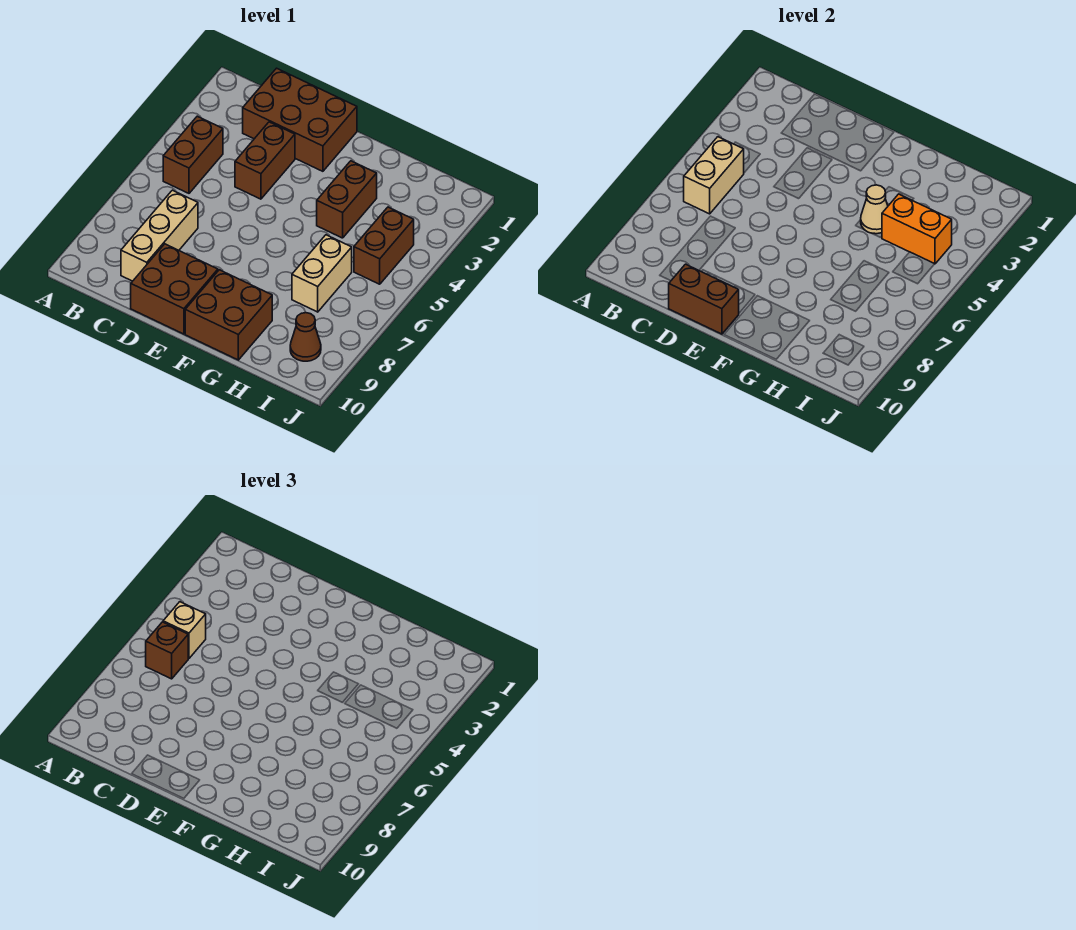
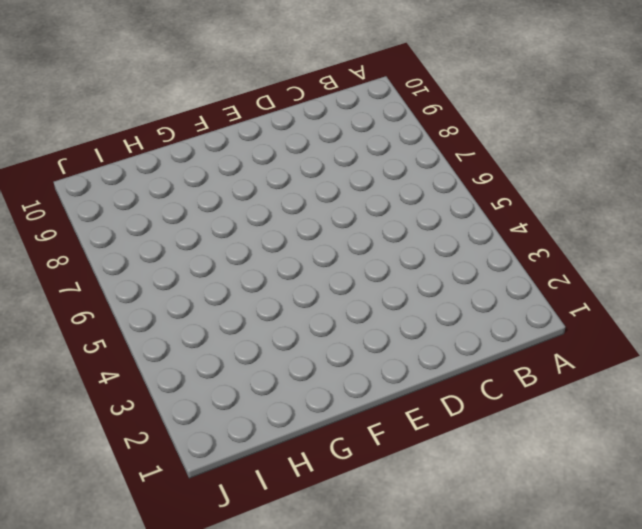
none -> brown 1x2 brick [163,116,223,193]
none -> brown 2x3 brick [243,68,357,171]
none -> tan 1x3 brick [121,190,198,281]

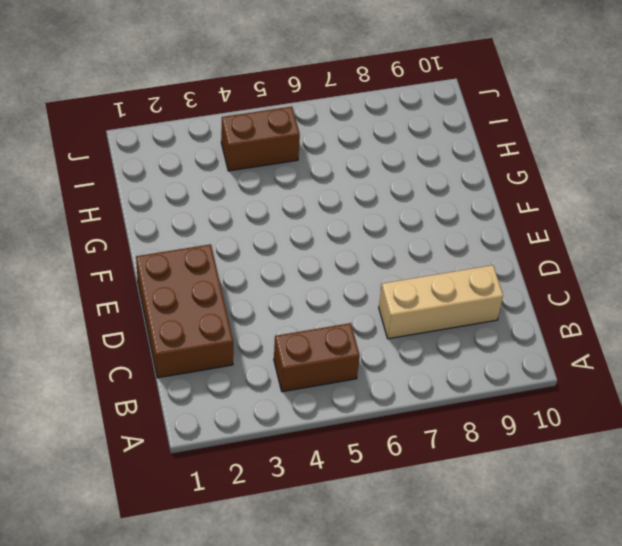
none -> brown 1x2 brick [235,122,295,199]
none -> brown 2x2 brick [131,244,218,334]
none -> brown 2x2 brick [185,270,272,360]

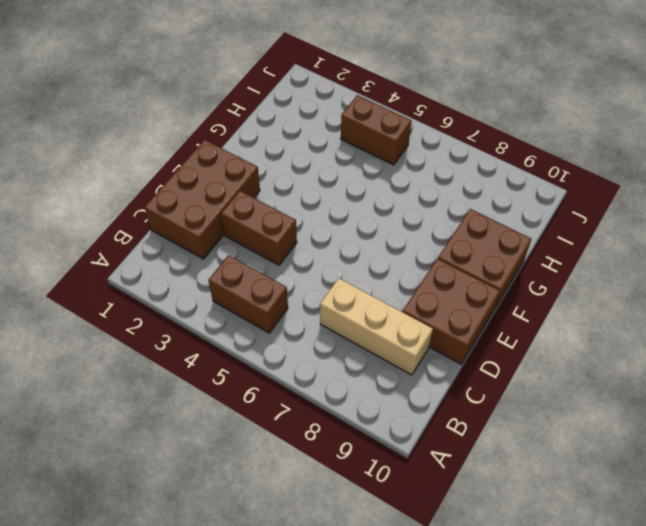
none -> brown 1x2 brick [317,161,377,238]
none -> tan 1x2 brick [292,235,352,312]
none -> brown 1x1 cone [290,313,321,361]

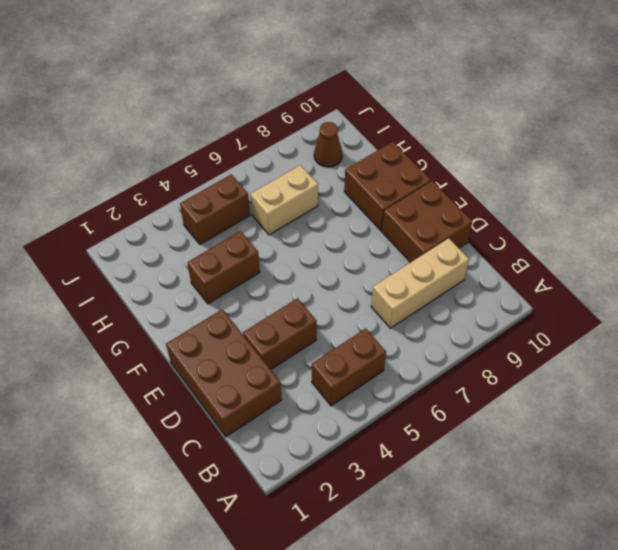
none -> tan 1x2 brick [684,137,744,214]
none -> brown 1x2 brick [669,264,739,334]
none -> tan 1x1 cone [861,185,888,234]

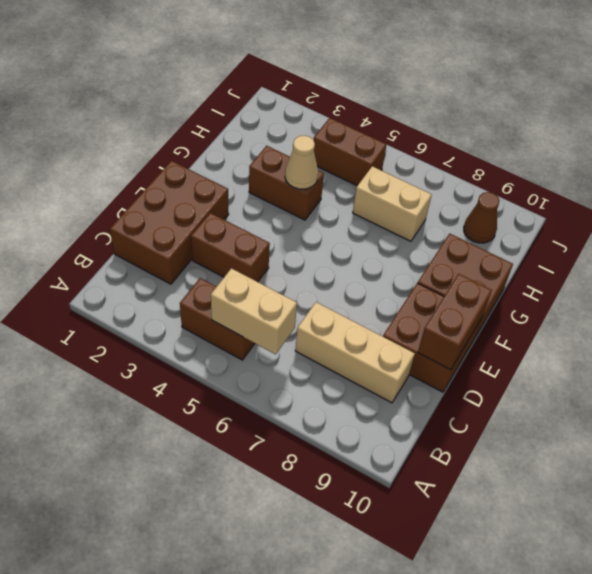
none -> orange 1x2 brick [882,194,952,264]
none -> tan 1x1 brick [163,602,206,659]
none -> brown 1x1 brick [146,622,188,679]

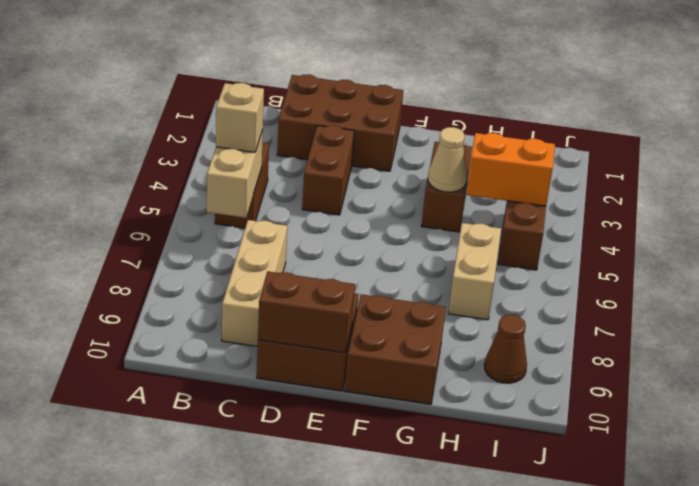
none -> brown 1x1 brick [146,622,188,679]

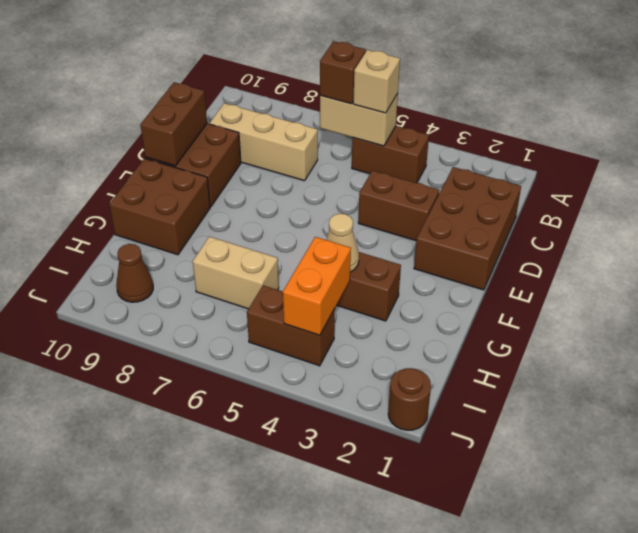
brown 1x1 round brick [388,368,431,430] -> none

